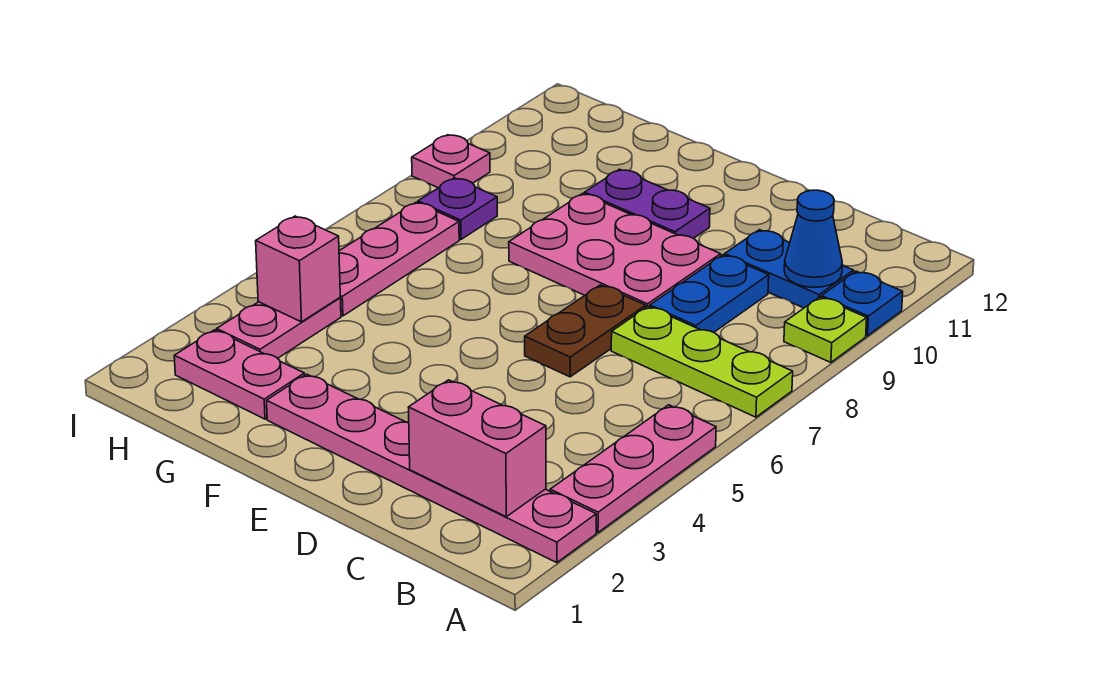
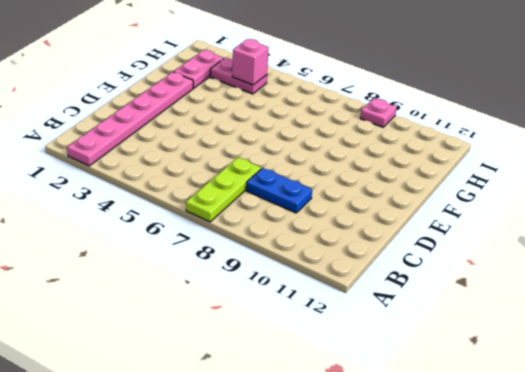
none -> pink 1x3 plate [550,405,716,532]
none -> lime 1x1 plate [784,297,867,362]
none -> blue 1x1 plate [821,271,903,336]

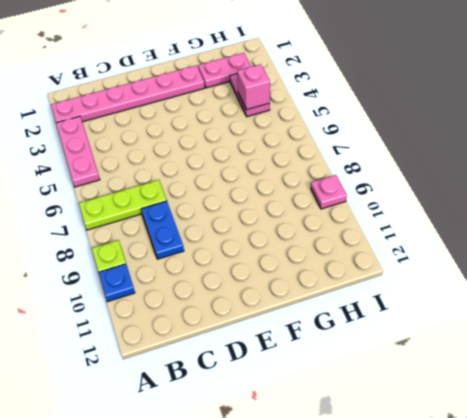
none -> blue 1x2 plate [725,230,854,308]
none -> brown 1x2 plate [525,285,646,377]
none -> pink 2x3 plate [509,194,721,307]

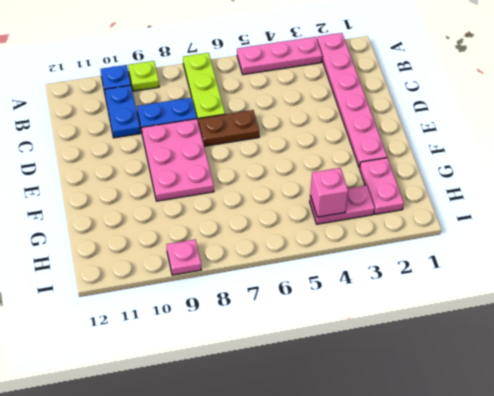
none -> purple 1x2 plate [584,169,710,238]
none -> pink 1x3 plate [339,202,459,316]
none -> purple 1x1 plate [418,178,497,239]

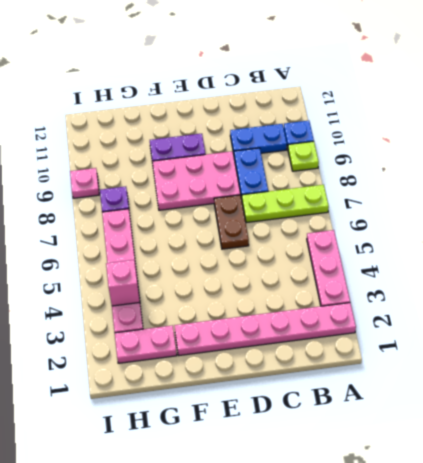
none -> pink 1x2 brick [408,380,546,517]
none -> blue 1x1 cone [784,190,842,287]

